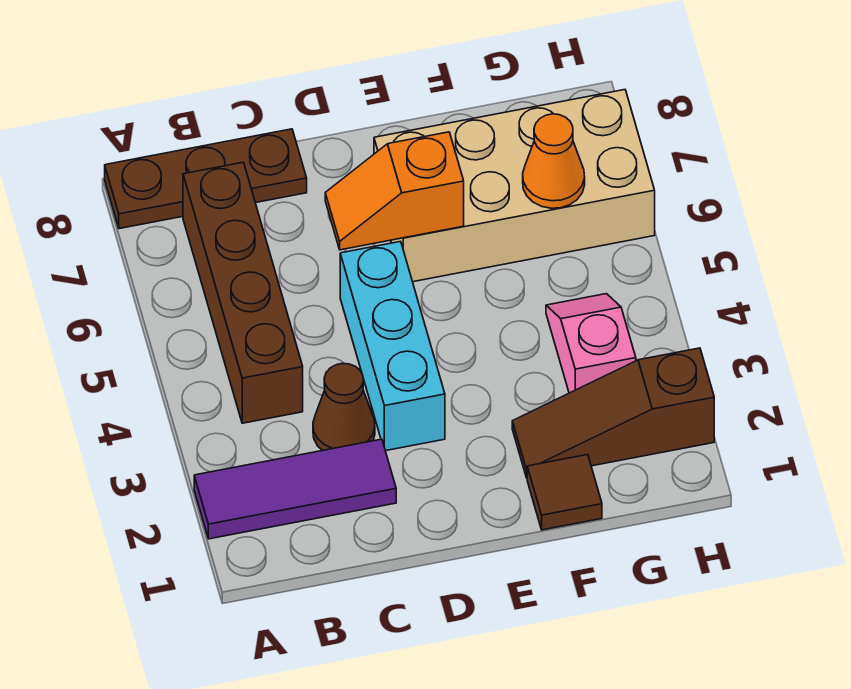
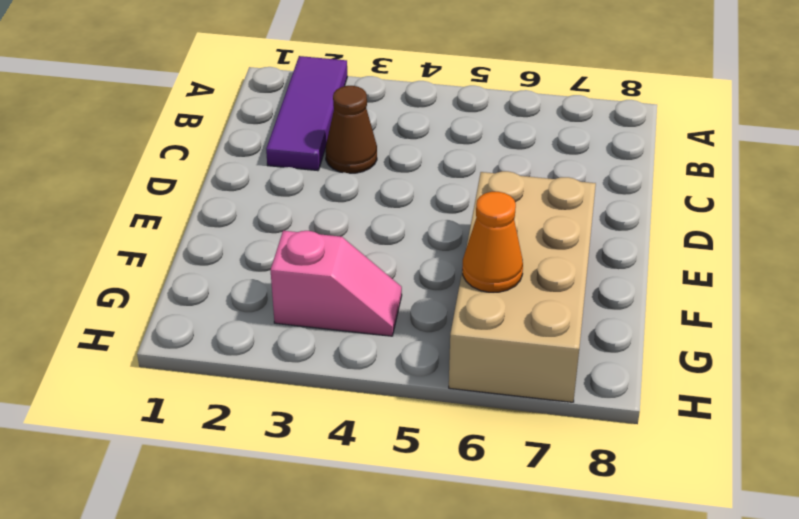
none -> brown 1x3 plate [105,129,307,229]
none -> brown 1x4 brick [183,162,303,423]

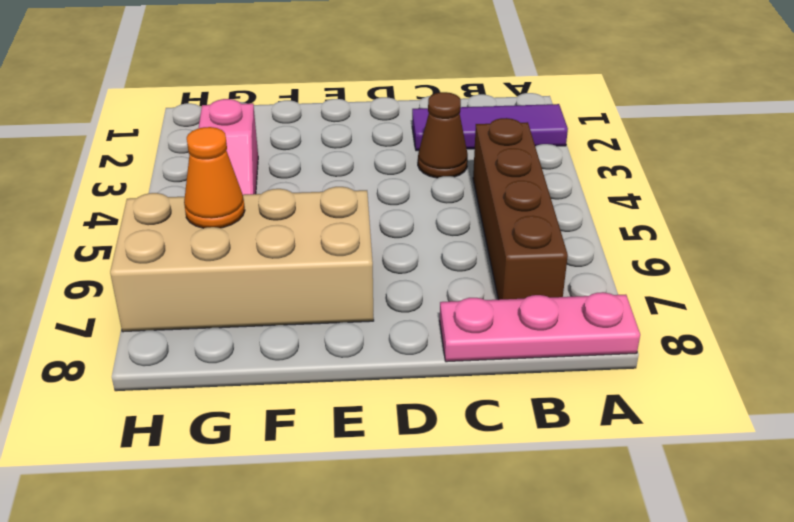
pink 1x3 plate [440,292,640,362] -> brown 1x3 plate [105,129,307,229]
none -> cyan 1x3 brick [340,241,445,451]
none -> brown 1x1 tile [527,455,602,530]

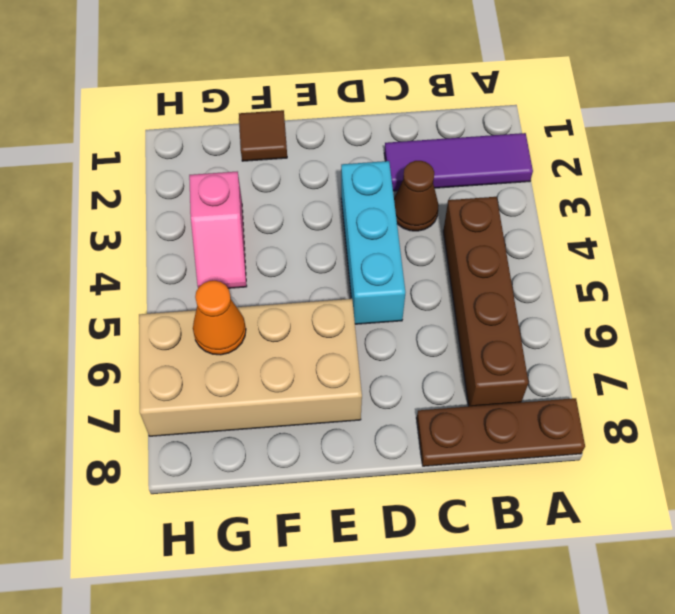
none -> brown 1x3 slope [512,348,714,478]
none -> orange 1x2 slope [325,132,464,250]

